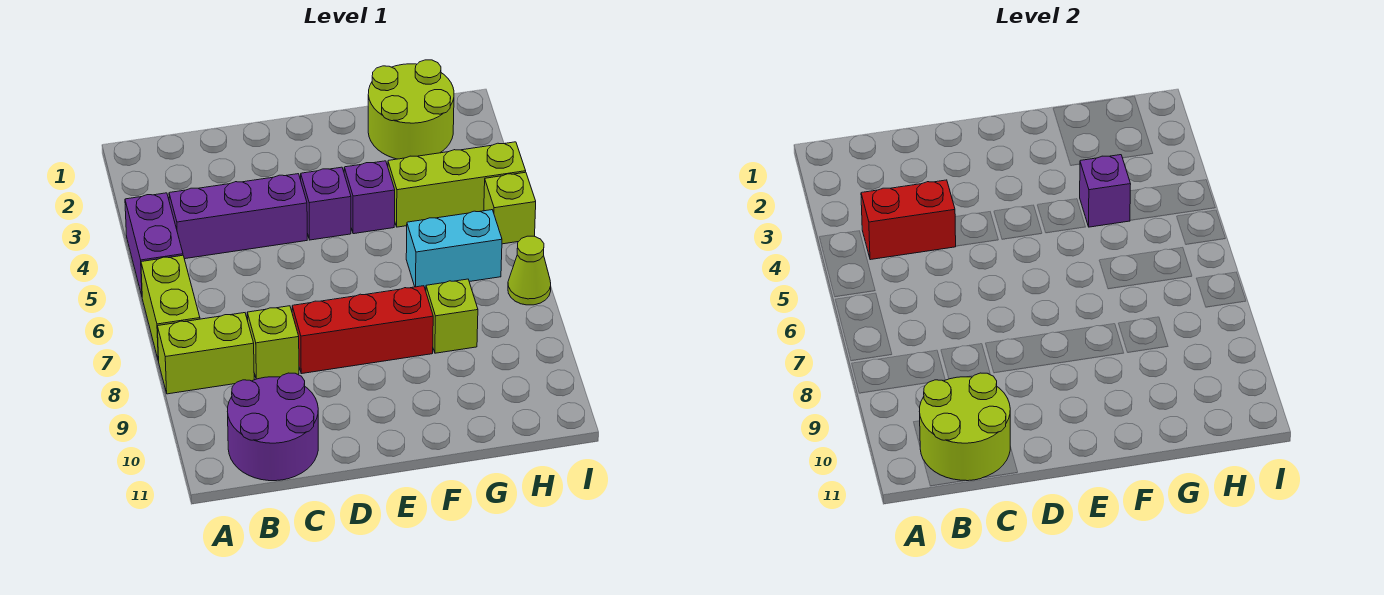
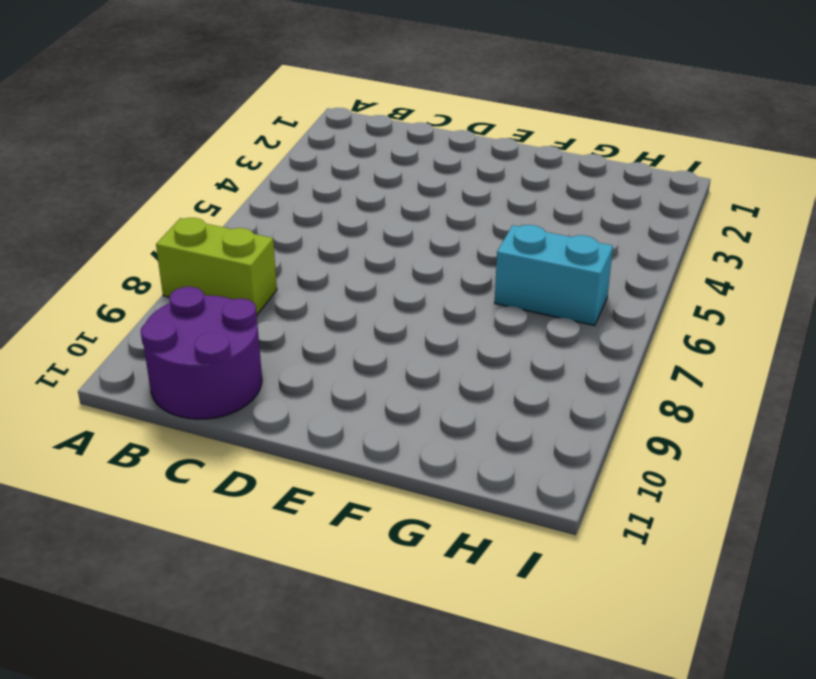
none -> purple 1x2 brick [125,193,183,295]
none -> lime 1x2 brick [141,255,200,361]
none -> purple 1x3 brick [169,174,307,259]

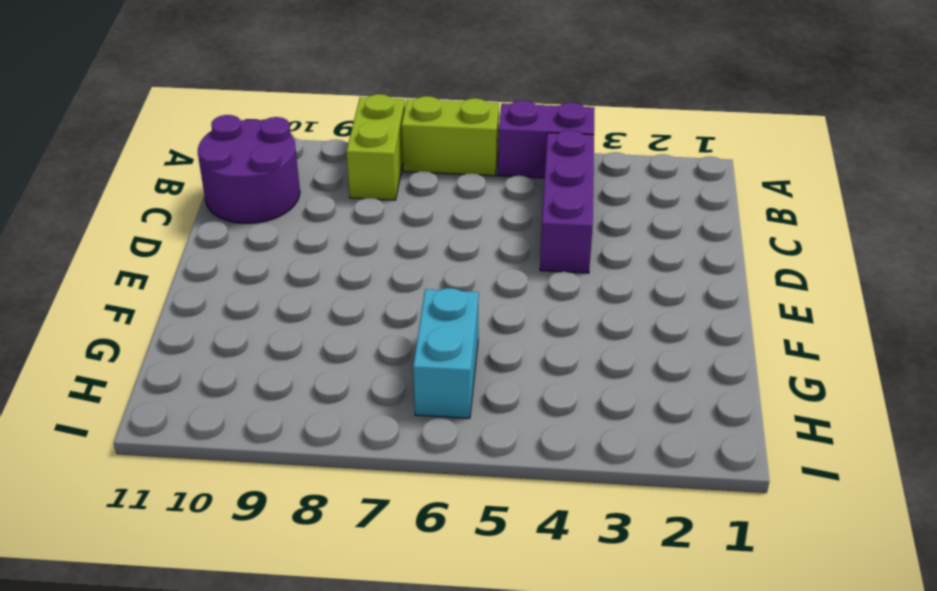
none -> lime 1x1 brick [247,306,299,379]
none -> red 1x3 brick [292,286,433,374]
none -> purple 1x1 brick [301,167,351,240]

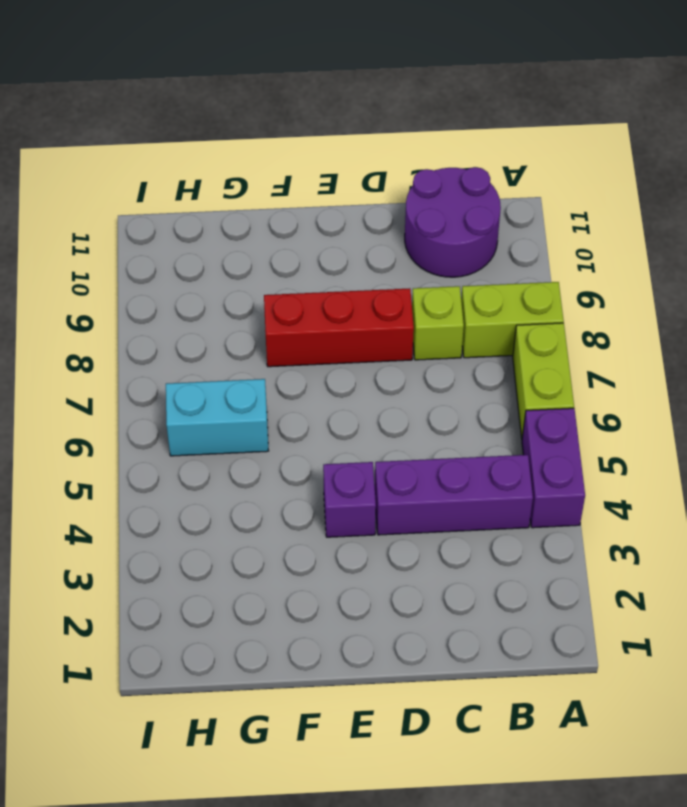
none -> purple 1x1 brick [344,161,395,234]
none -> lime 2x2 round brick [368,60,454,159]
none -> lime 1x3 brick [388,142,526,227]

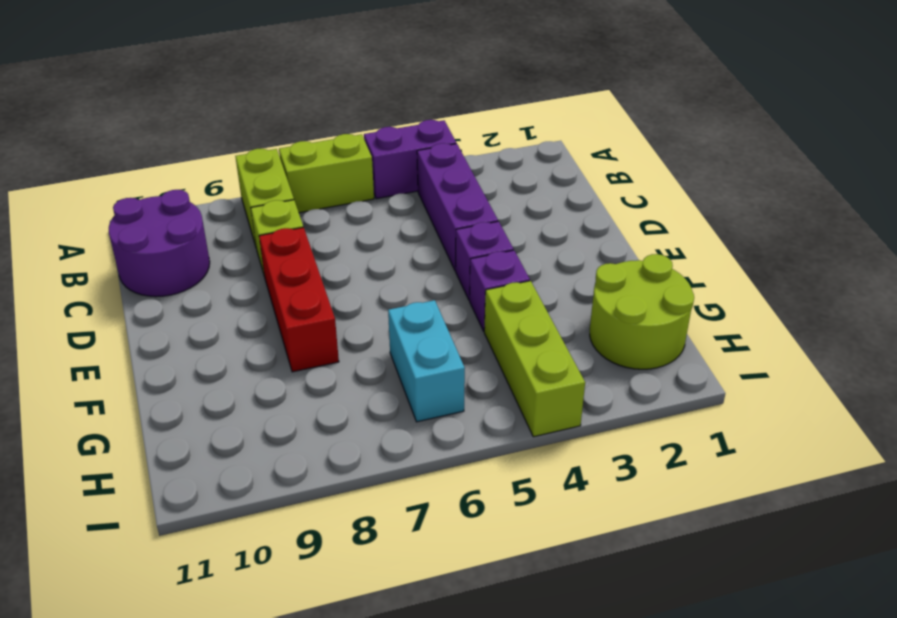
none -> lime 1x1 brick [426,279,478,353]
none -> lime 1x1 brick [484,172,536,244]
none -> lime 1x1 cone [508,236,551,305]

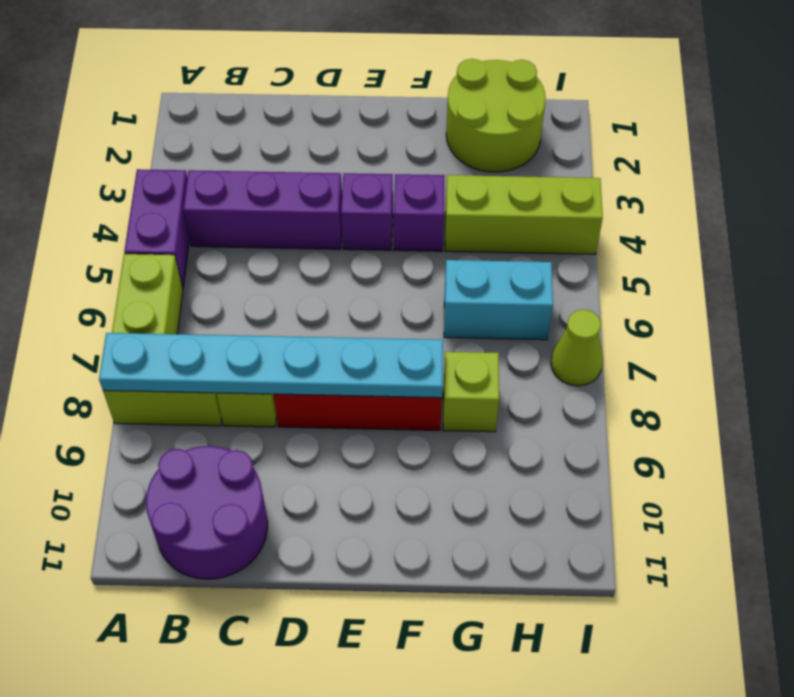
cyan 1x6 plate [99,333,443,398] -> none
none -> lime 1x1 brick [484,172,536,244]
none -> red 1x2 brick [861,180,956,260]
none -> lime 2x2 round brick [919,373,1010,481]

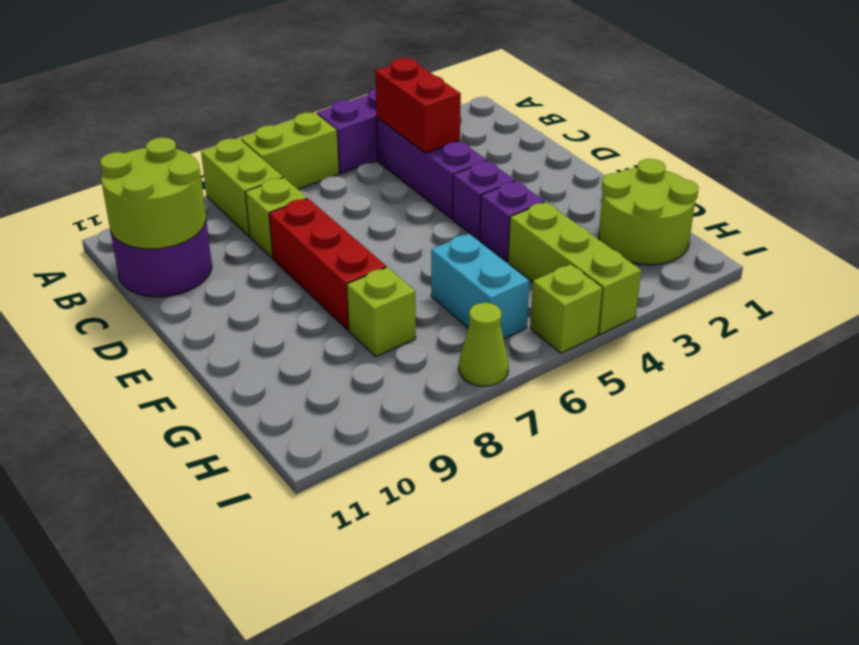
none -> purple 1x1 brick [1080,155,1131,227]

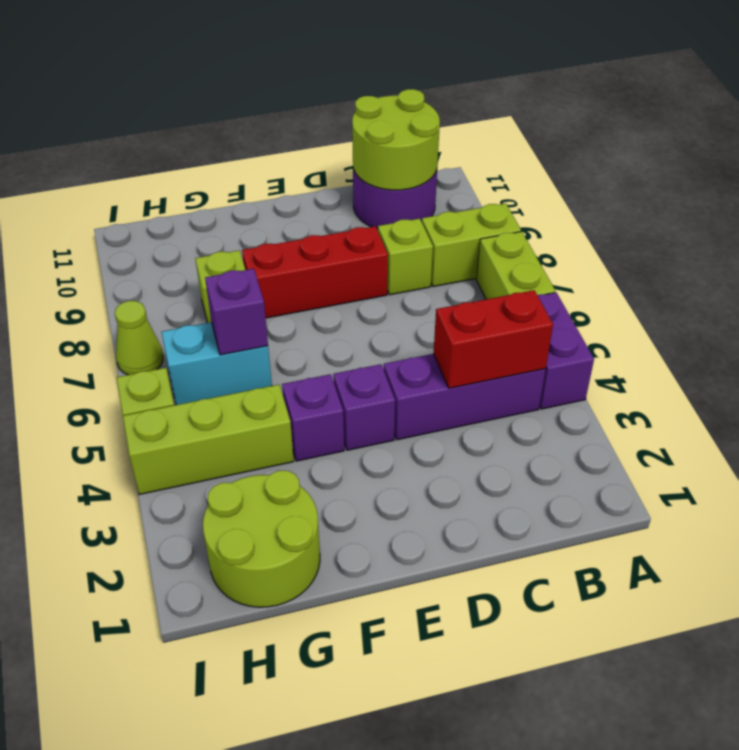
purple 1x1 brick [205,269,268,355] -> purple 1x1 brick moved to [1080,155,1131,227]

